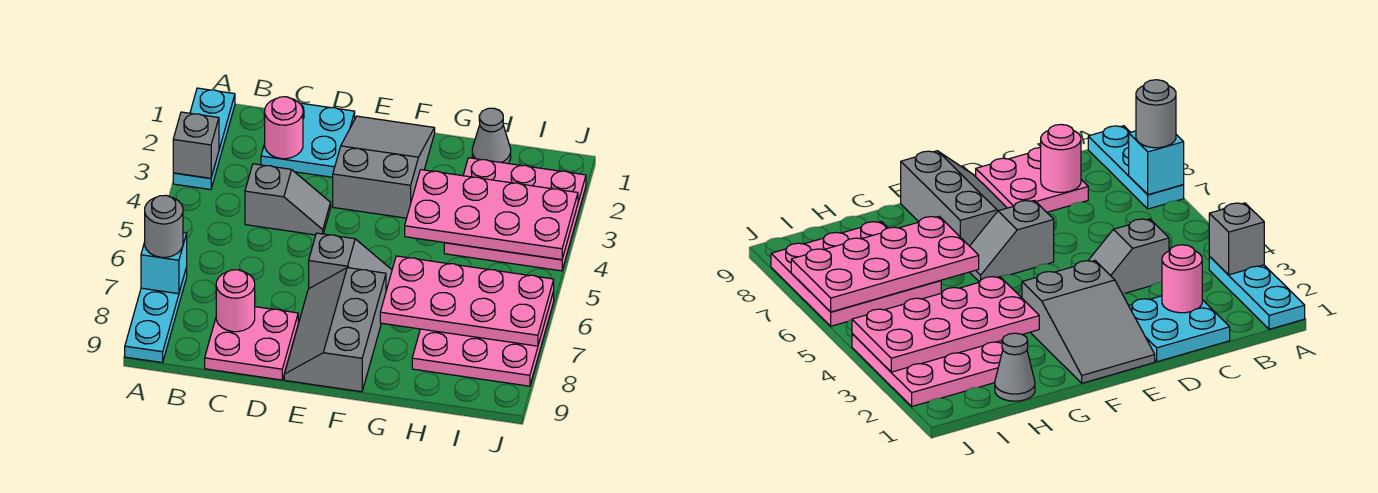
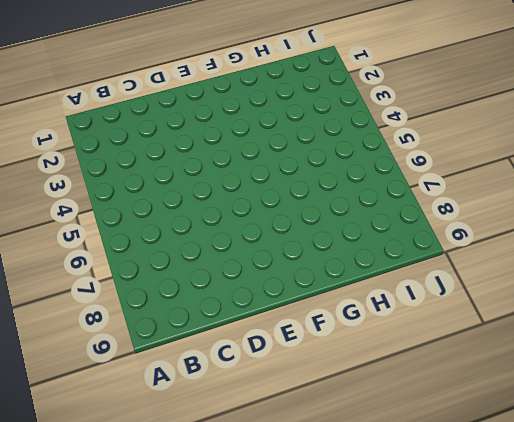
none -> cyan 1x3 plate [173,88,235,190]
none -> cyan 1x3 plate [125,267,187,363]
none -> cyan 2x2 plate [261,103,355,177]

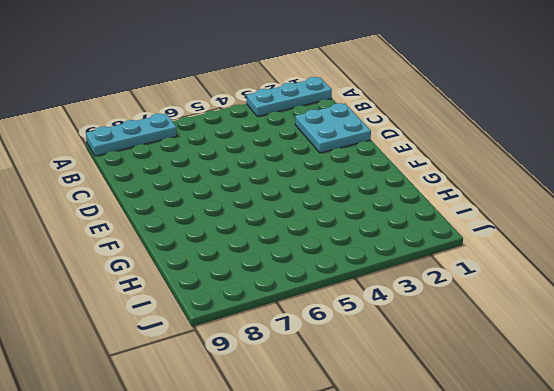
none -> grey 1x2 slope [245,164,331,235]
none -> pink 2x2 plate [205,307,298,380]
none -> grey 2x3 slope [333,116,435,218]

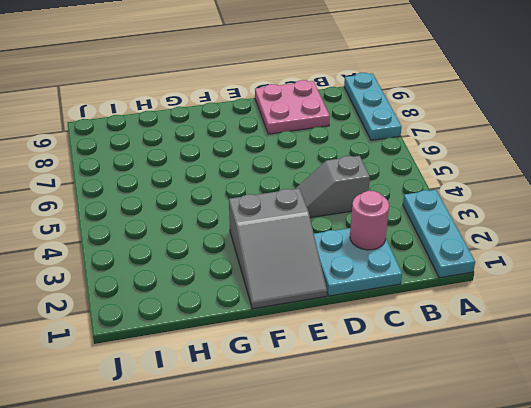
none -> grey 1x2 slope [309,233,392,290]
none -> grey 2x3 slope [284,268,386,392]
none -> grey 1x1 cone [472,108,511,163]

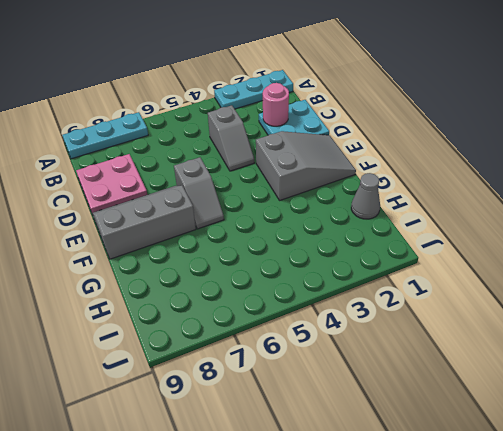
none -> pink 3x3 plate [444,158,586,271]
none -> pink 3x3 plate [412,292,554,386]
none -> grey 1x1 brick [173,112,219,178]

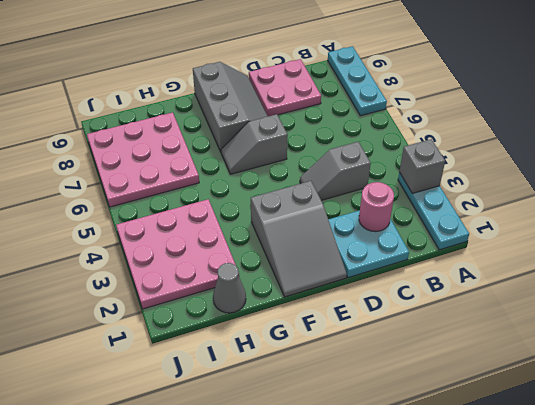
none -> cyan 1x1 brick [141,232,187,294]
none -> pink 1x1 round brick [216,270,255,332]
none -> pink 2x4 plate [405,170,578,260]

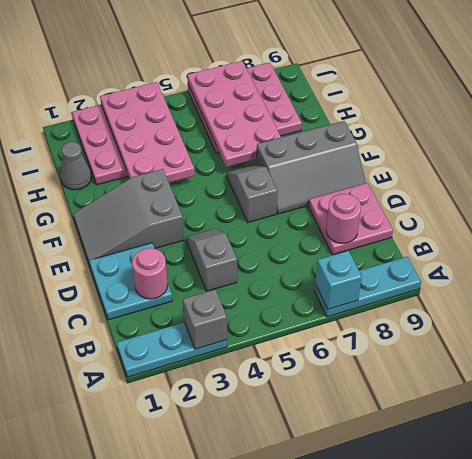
none -> grey 1x1 round brick [145,195,183,257]

